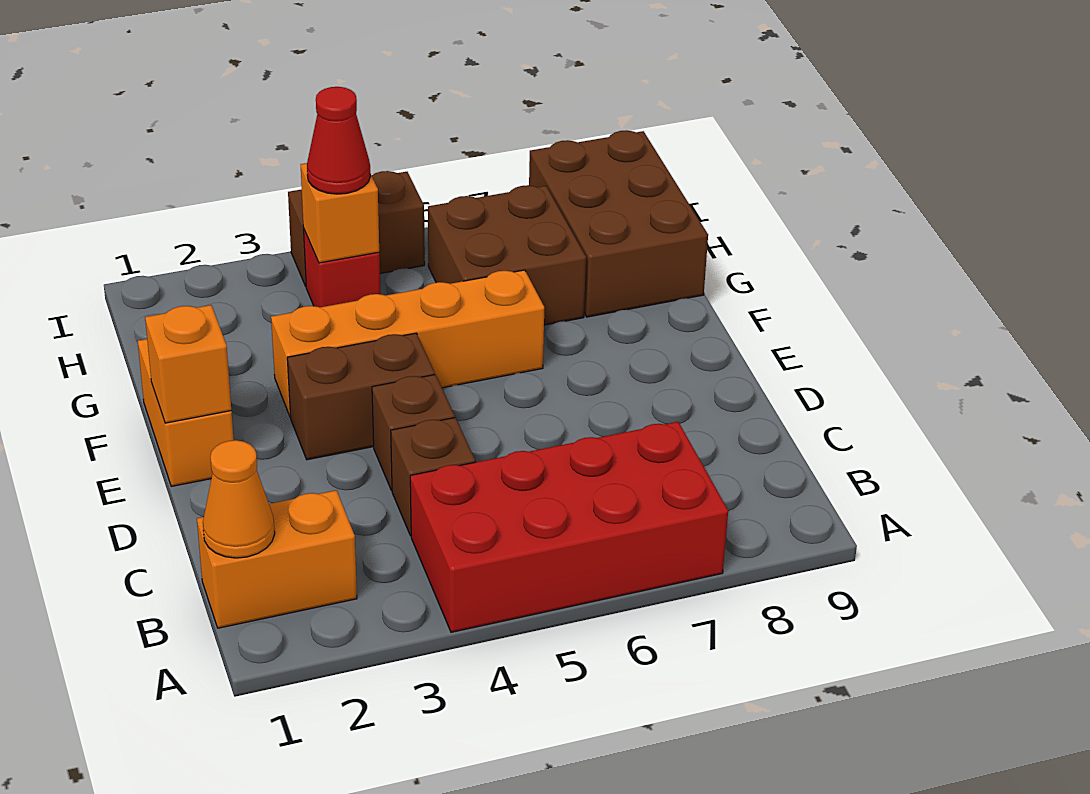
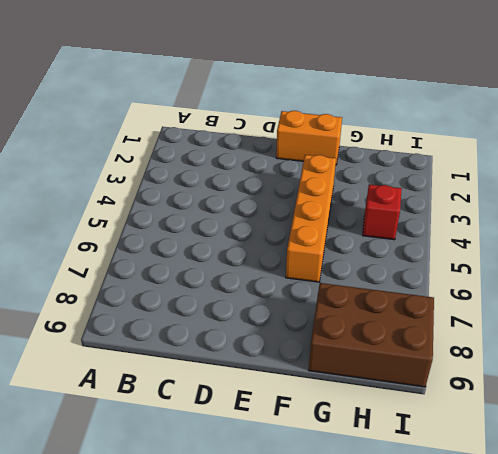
none -> red 2x4 brick [410,422,728,632]
none -> orange 1x2 brick [197,490,357,628]
none -> brown 1x1 brick [391,418,475,536]

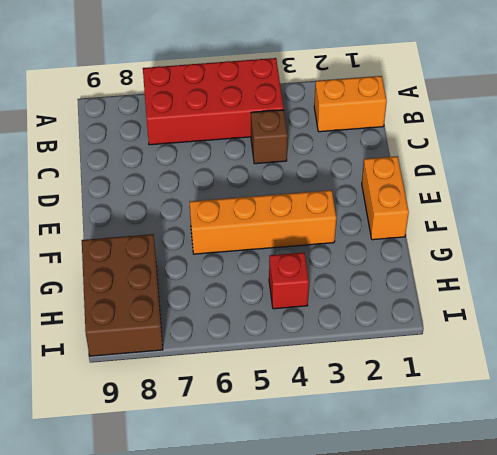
none -> brown 1x1 brick [372,375,455,490]
none -> brown 1x2 brick [287,333,435,460]
none -> brown 2x2 brick [428,185,586,325]

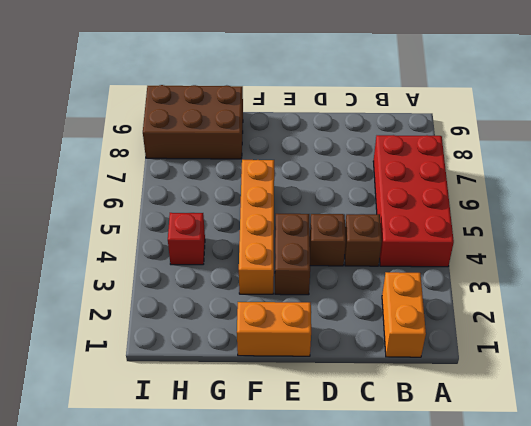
none -> brown 2x2 brick [428,185,586,325]
none -> brown 1x2 brick [288,171,425,286]
none -> orange 1x1 cone [203,440,275,558]

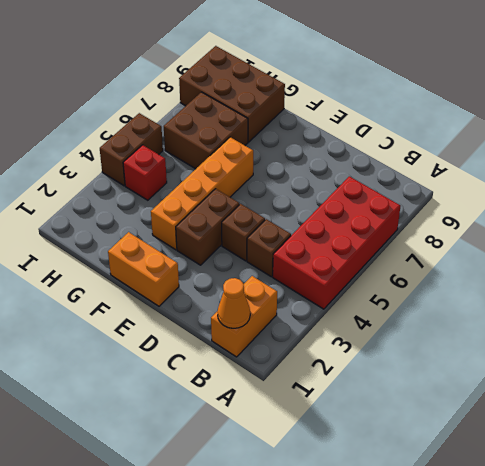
none -> orange 1x1 brick [145,305,231,423]
none -> orange 1x1 brick [301,163,379,263]
none -> red 1x1 cone [307,87,370,194]

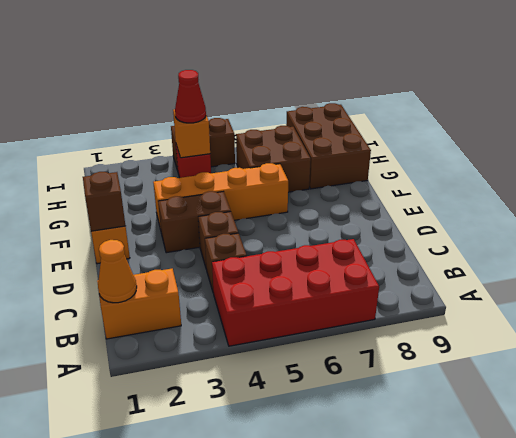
brown 1x1 brick [83,172,125,231] -> orange 1x1 brick [145,305,231,423]

